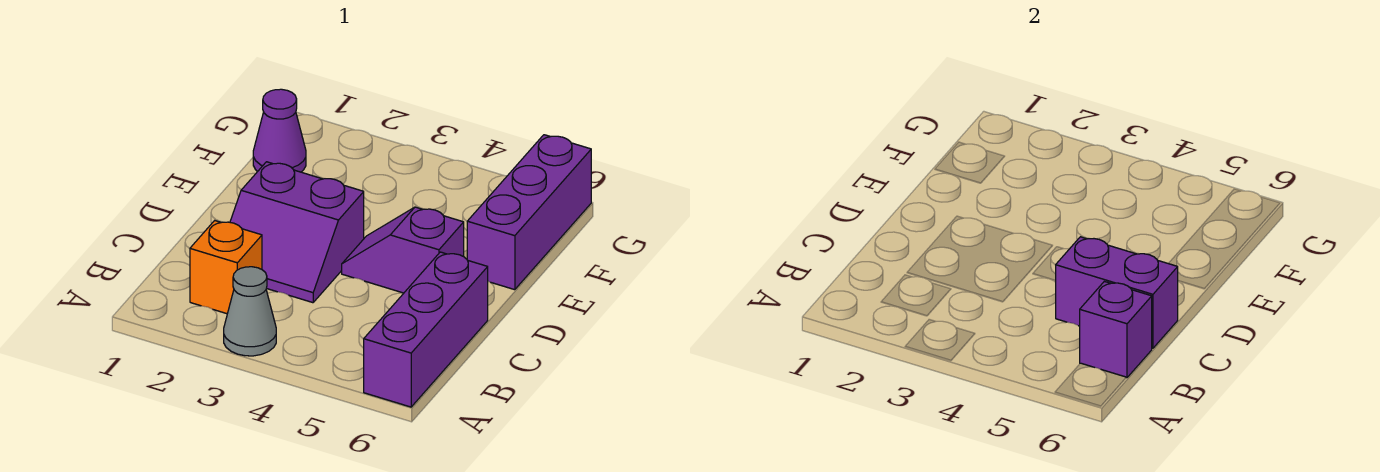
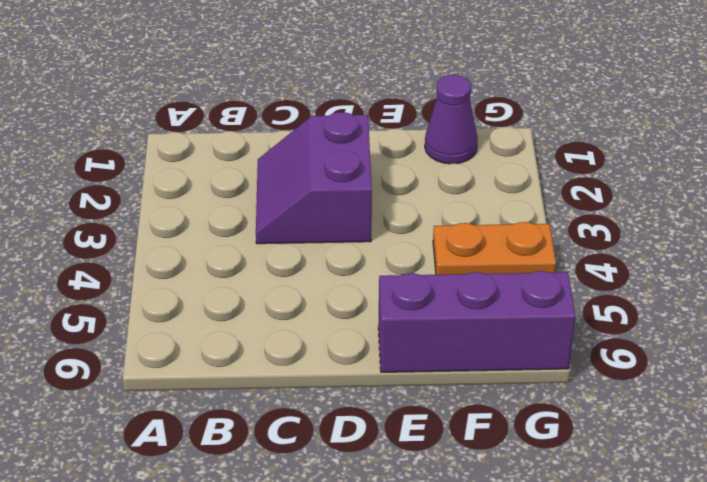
orange 1x2 plate [433,222,556,275] -> none
none -> grey 1x1 cone [224,267,276,356]
none -> purple 1x3 brick [364,252,488,407]

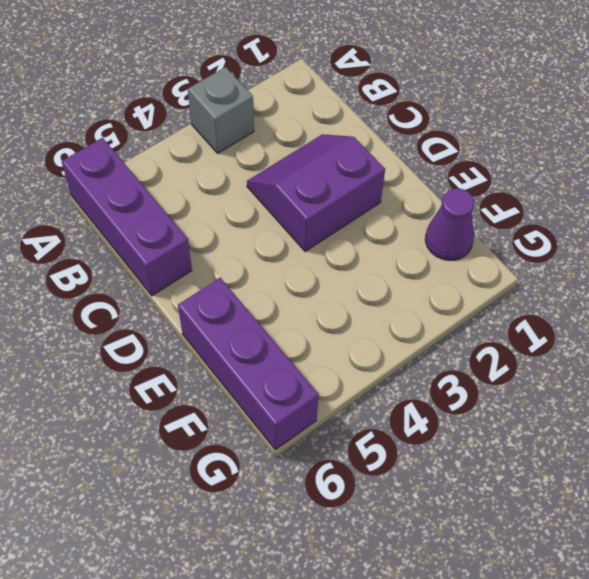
grey 1x1 brick [188,67,254,153] -> grey 1x1 cone [224,267,276,356]
none -> orange 1x1 brick [190,221,262,314]
none -> purple 1x2 slope [342,207,464,293]

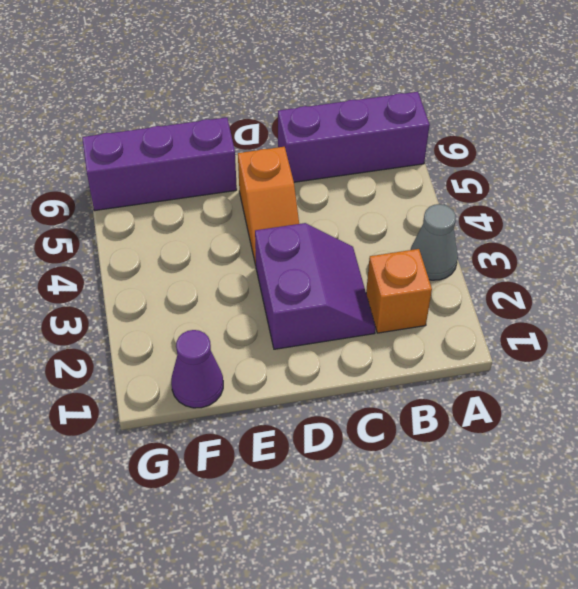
orange 1x2 slope [238,147,299,265] -> purple 1x2 slope [342,207,464,293]
none -> purple 1x1 brick [1080,281,1152,378]
none -> purple 1x2 brick [1056,237,1178,348]

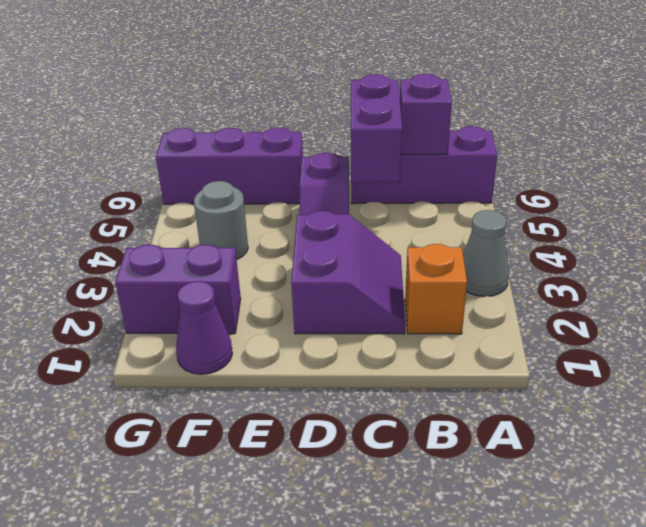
purple 1x2 brick [115,245,241,334] -> none
grey 1x1 round brick [194,181,248,259] -> none

